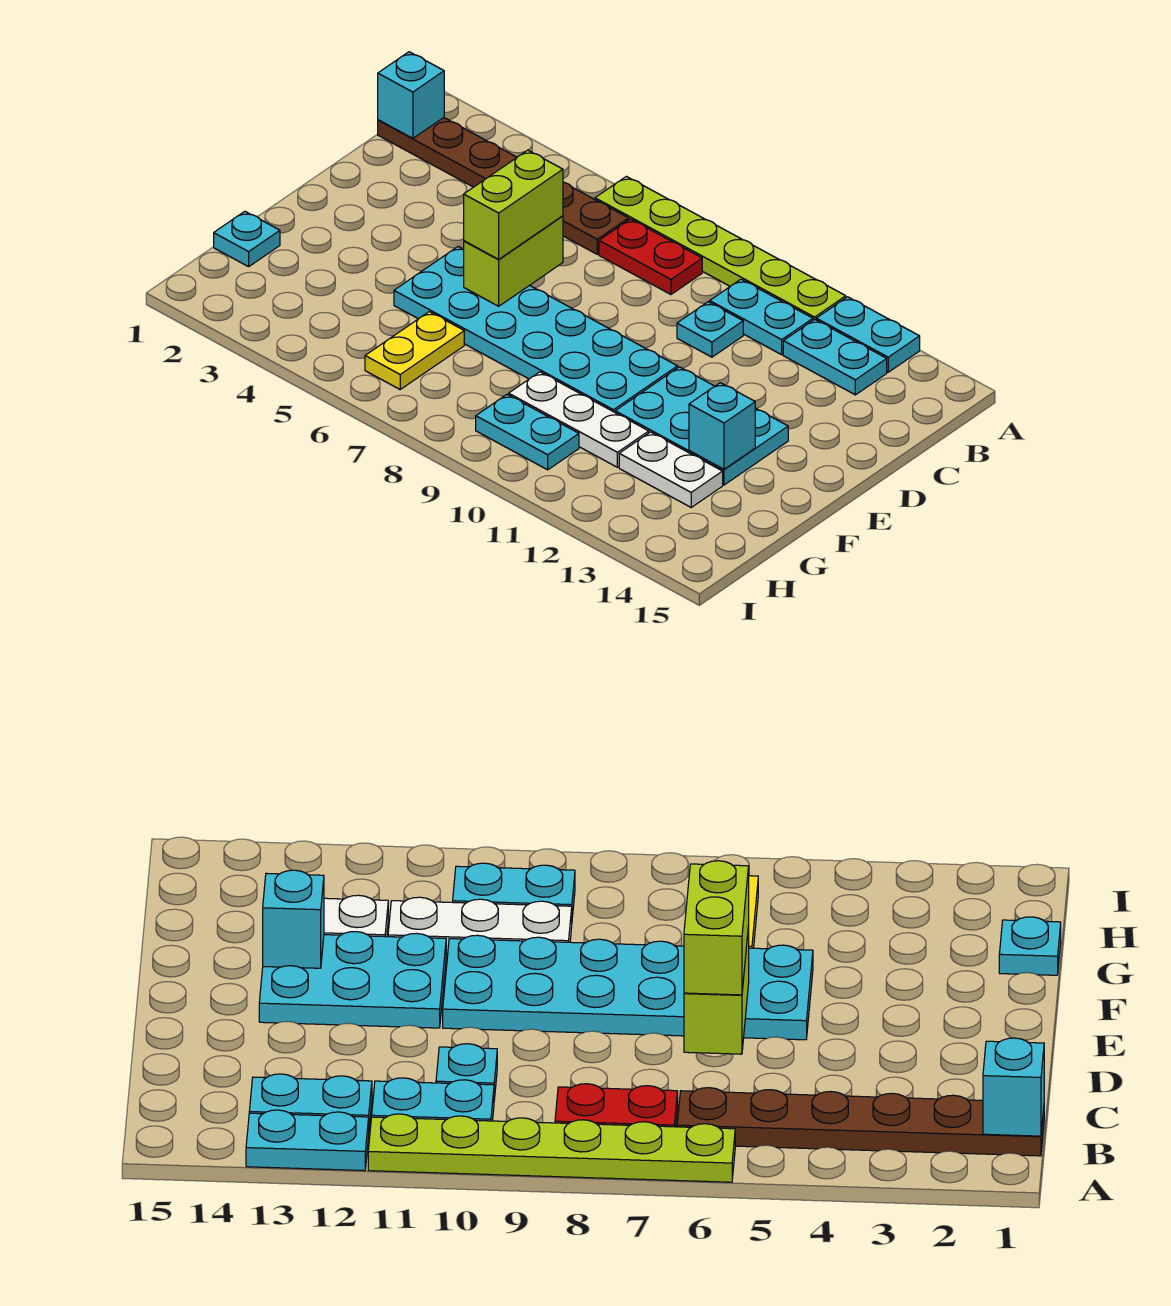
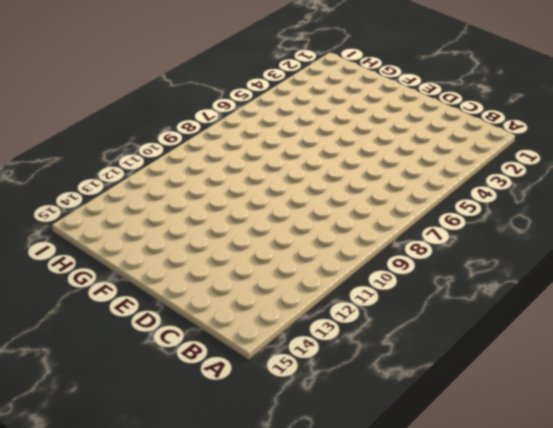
none -> lime 1x6 plate [595,176,846,320]
none -> cyan 1x2 plate [816,297,920,372]
none -> brown 1x6 plate [378,118,629,254]

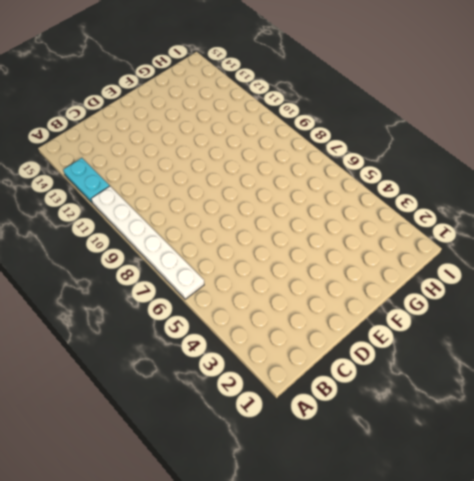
white 1x6 plate [91,186,204,299] -> lime 1x6 plate [595,176,846,320]
none -> brown 1x6 plate [378,118,629,254]
none -> red 1x2 plate [599,219,702,294]
none -> cyan 1x2 plate [710,279,813,355]

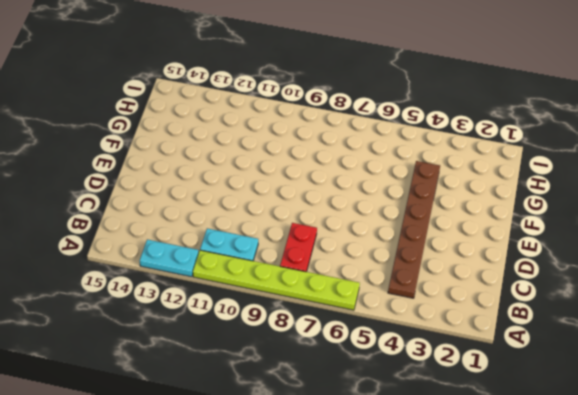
brown 1x6 plate [388,161,440,298] -> brown 1x6 plate turned to [378,118,629,254]
red 1x2 plate [280,223,317,272] -> red 1x2 plate turned to [599,219,702,294]
none -> cyan 1x2 plate [783,319,887,395]
none -> cyan 1x1 plate [677,302,743,357]
none -> cyan 2x6 plate [394,247,678,412]

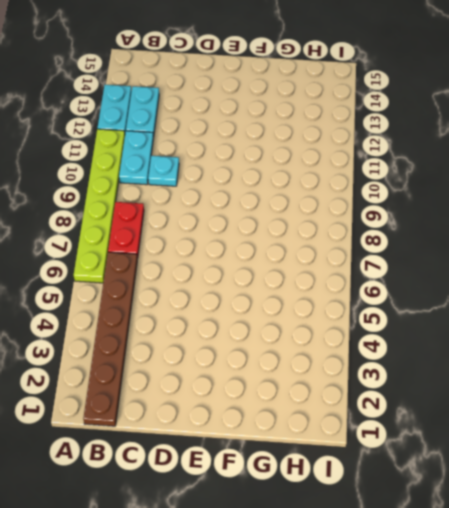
none -> cyan 2x6 plate [394,247,678,412]
none -> cyan 2x3 plate [615,367,788,485]
none -> cyan 1x1 plate [214,211,280,267]

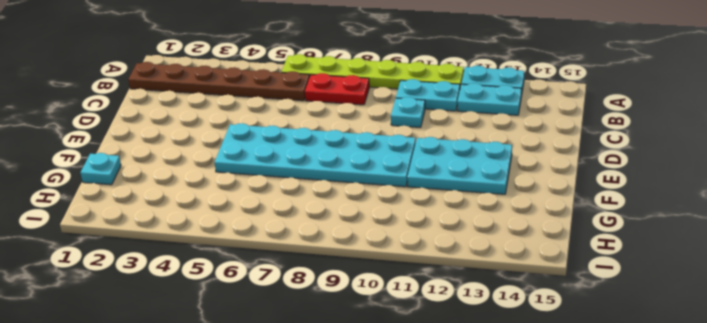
none -> yellow 1x2 plate [365,312,464,389]
none -> white 1x3 plate [509,372,649,467]
none -> white 1x2 plate [619,432,723,507]

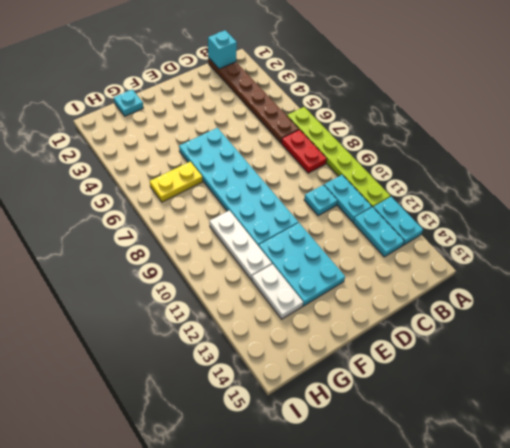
none -> cyan 1x2 plate [476,395,579,470]
none -> lime 1x2 brick [463,216,563,306]
none -> cyan 1x1 brick [689,383,755,469]

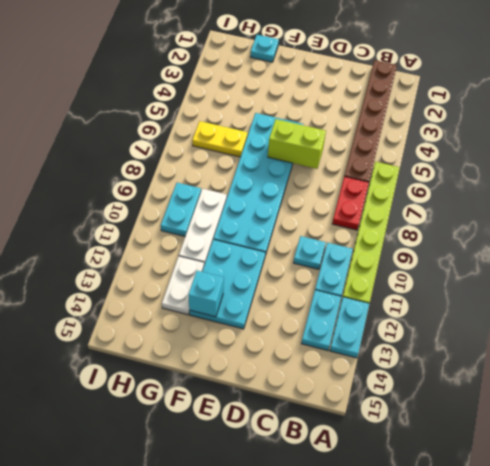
none -> cyan 1x1 brick [378,52,444,138]
none -> lime 1x2 brick [464,150,563,259]

